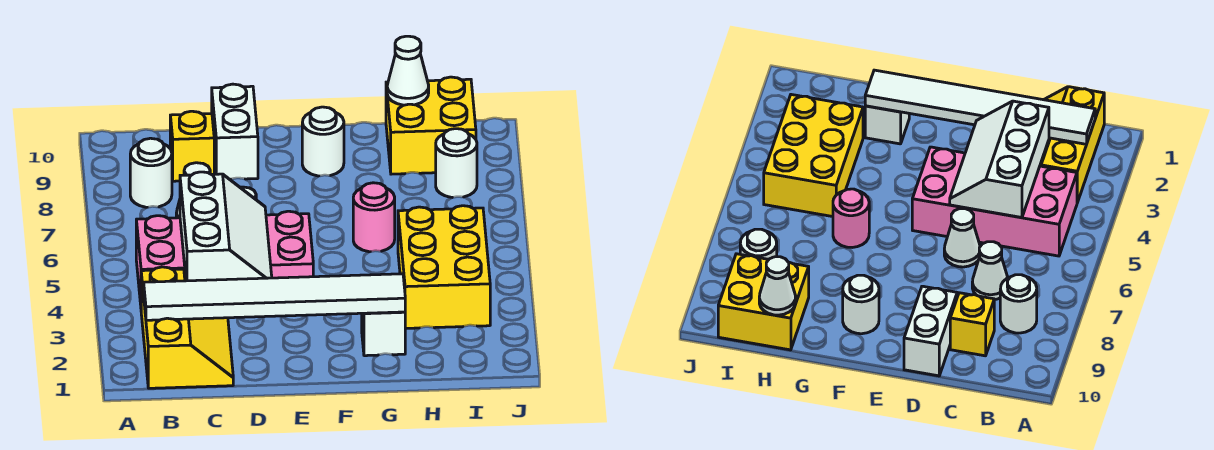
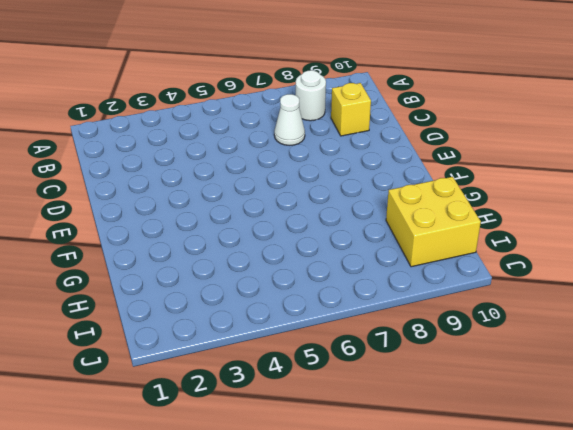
none -> yellow 2x3 slope [141,267,233,388]
none -> pink 2x4 brick [136,211,313,304]
none -> white 1x1 cone [944,209,980,267]

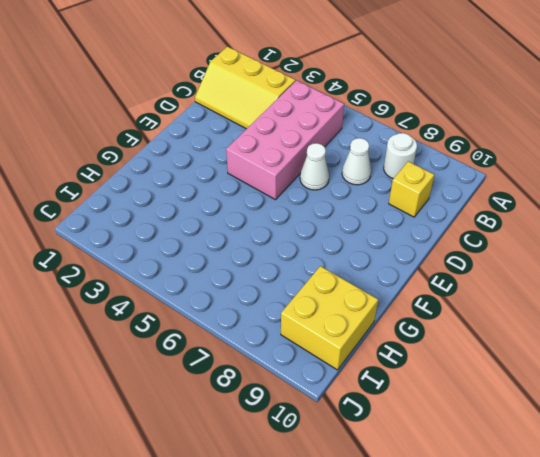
none -> white 1x2 brick [212,84,258,179]
none -> white 1x1 round brick [302,107,344,176]
none -> white 1x1 brick [362,312,405,356]

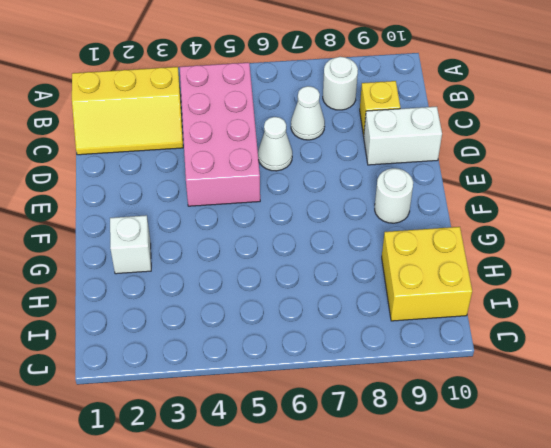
none -> pink 1x1 round brick [353,183,395,252]
none -> yellow 2x3 brick [398,206,490,328]
none -> white 1x1 round brick [436,129,477,198]

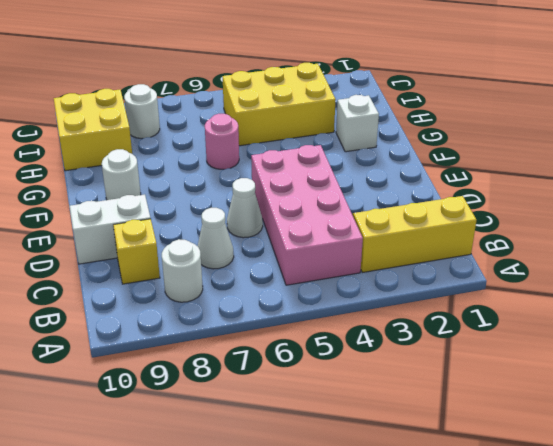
none -> white 1x6 tile [144,274,405,320]
none -> white 2x3 slope [180,172,272,281]
none -> white 1x1 cone [387,36,429,105]

